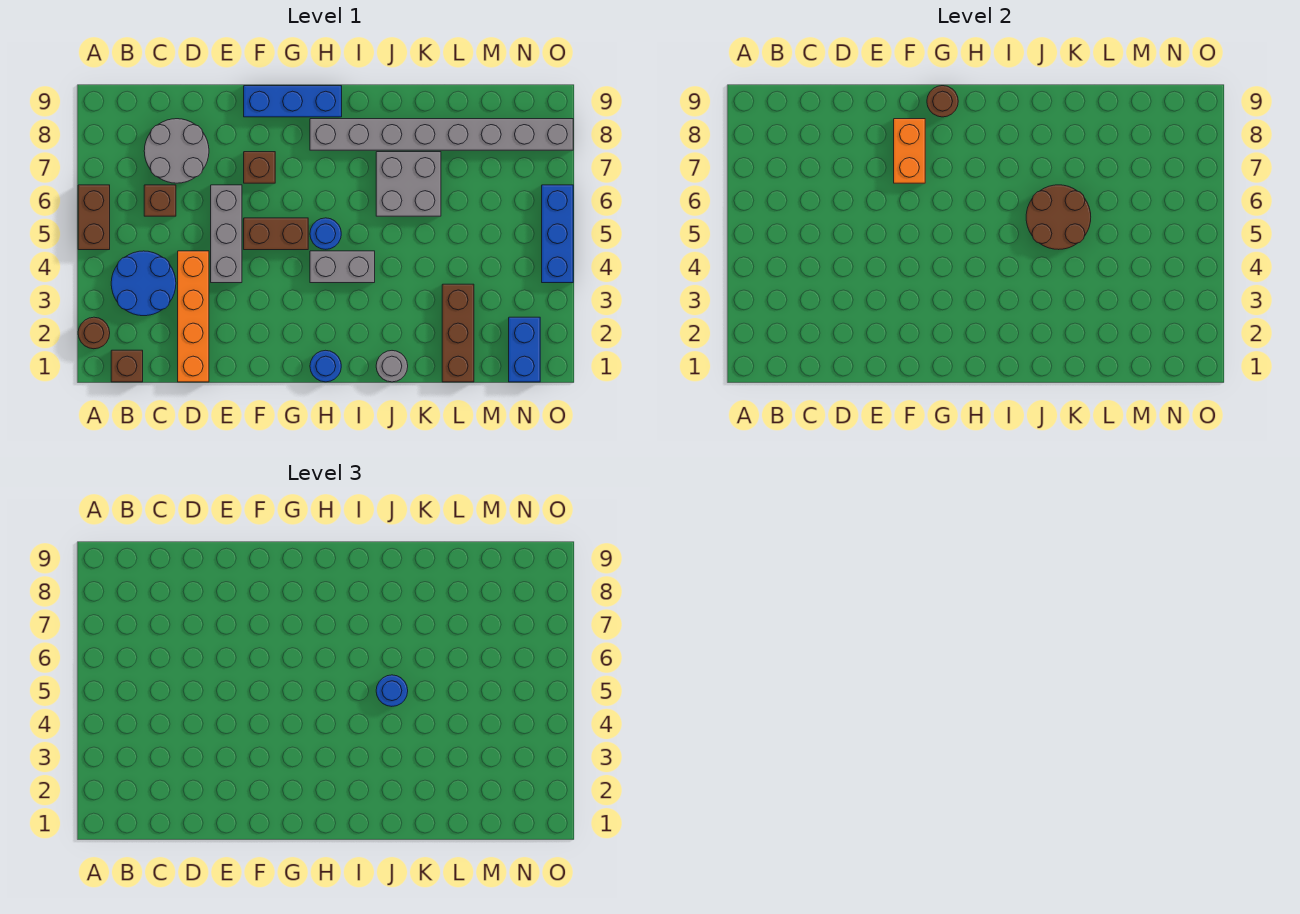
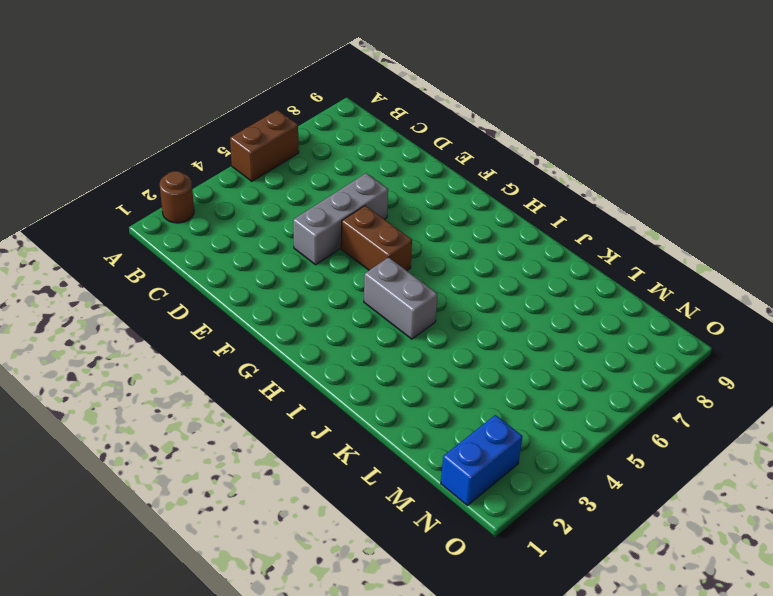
none -> brown 1x1 brick [111,350,143,382]
none -> blue 2x2 round brick [111,251,176,316]
none -> brown 1x1 brick [144,185,176,216]

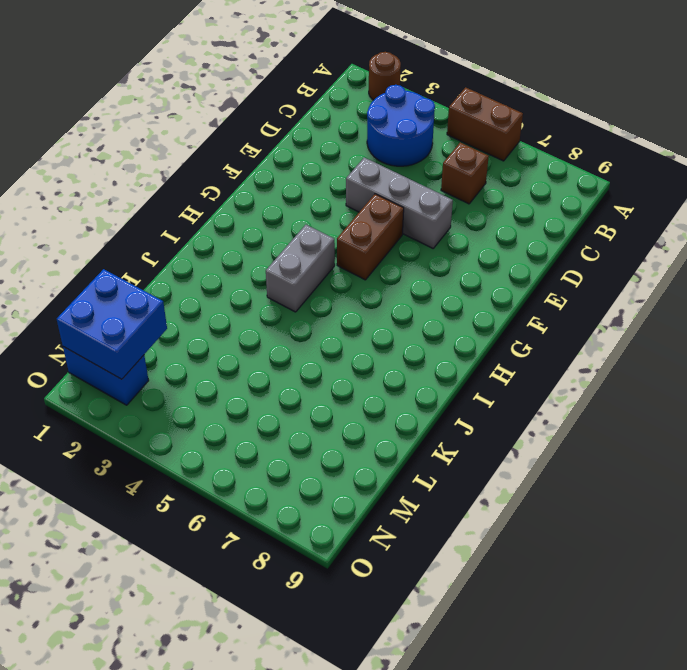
blue 2x2 brick [57,269,167,379] -> none
none -> brown 1x1 brick [111,350,143,382]
none -> grey 2x2 round brick [144,119,209,183]
none -> orange 1x4 brick [178,251,209,382]

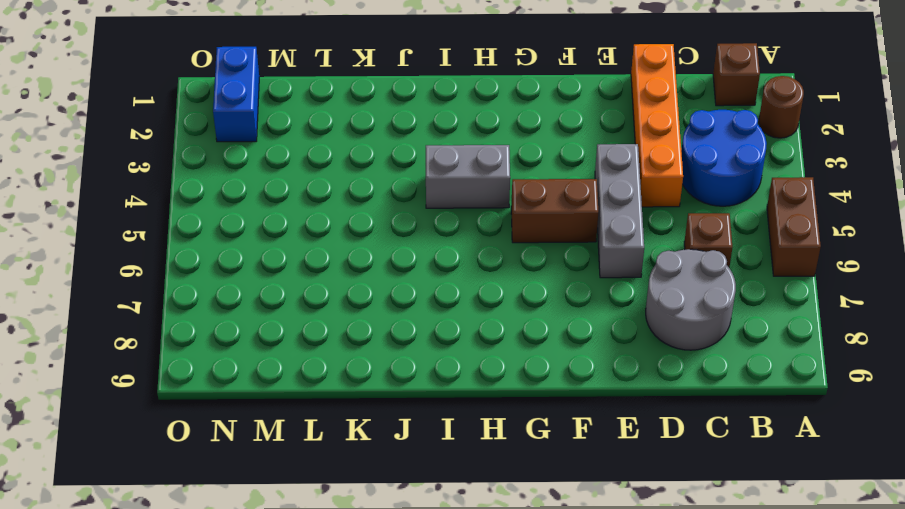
none -> brown 1x1 brick [244,152,275,183]
none -> blue 1x3 brick [244,86,342,117]
none -> blue 1x1 round brick [310,350,341,382]

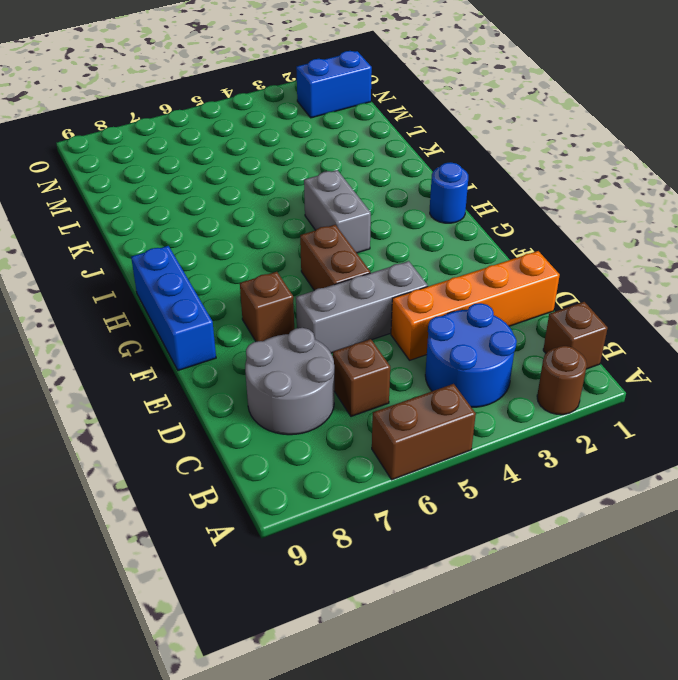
none -> blue 1x1 round brick [310,218,341,249]
none -> grey 1x8 brick [310,119,573,150]
none -> grey 1x1 round brick [376,351,408,382]

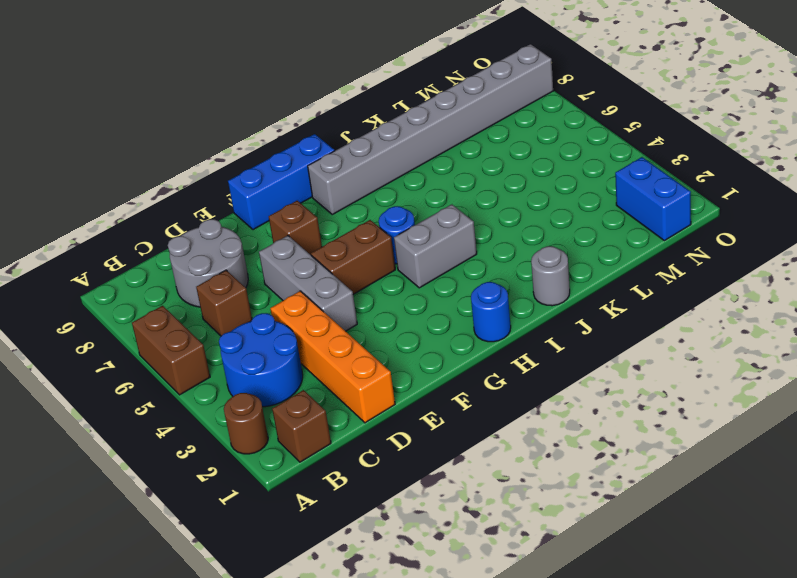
none -> grey 2x2 brick [376,152,441,216]
none -> brown 1x3 brick [442,284,474,382]
none -> blue 1x3 brick [542,185,573,283]

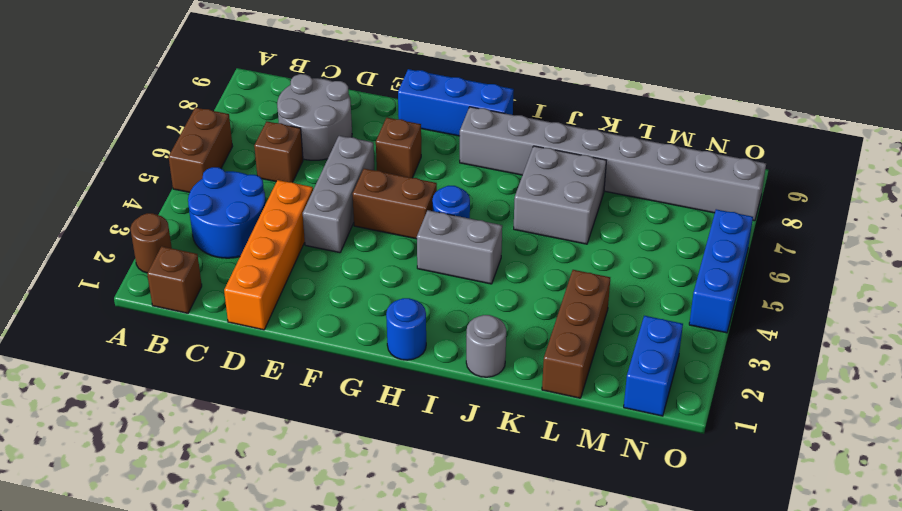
none -> orange 1x2 brick [894,119,925,183]
none -> brown 1x1 round brick [927,86,958,117]
none -> brown 2x2 round brick [1026,185,1091,250]

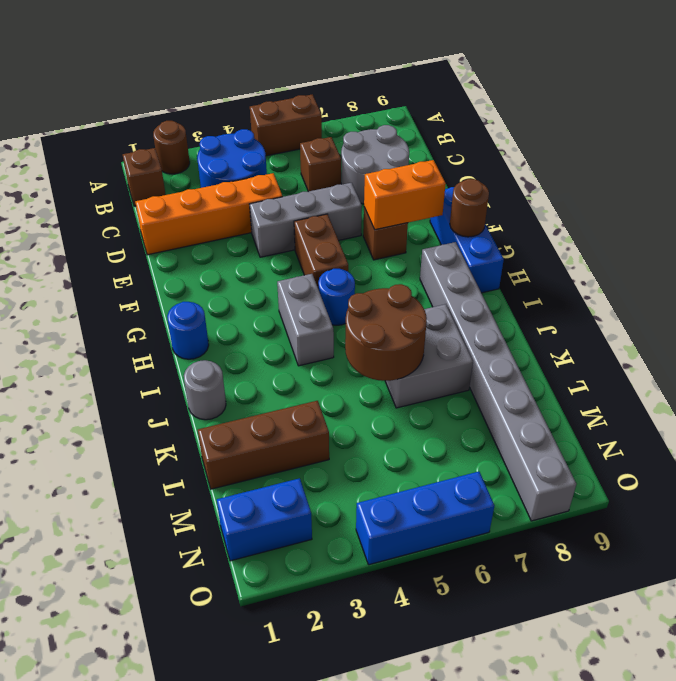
none -> blue 1x1 round brick [376,675,408,706]

